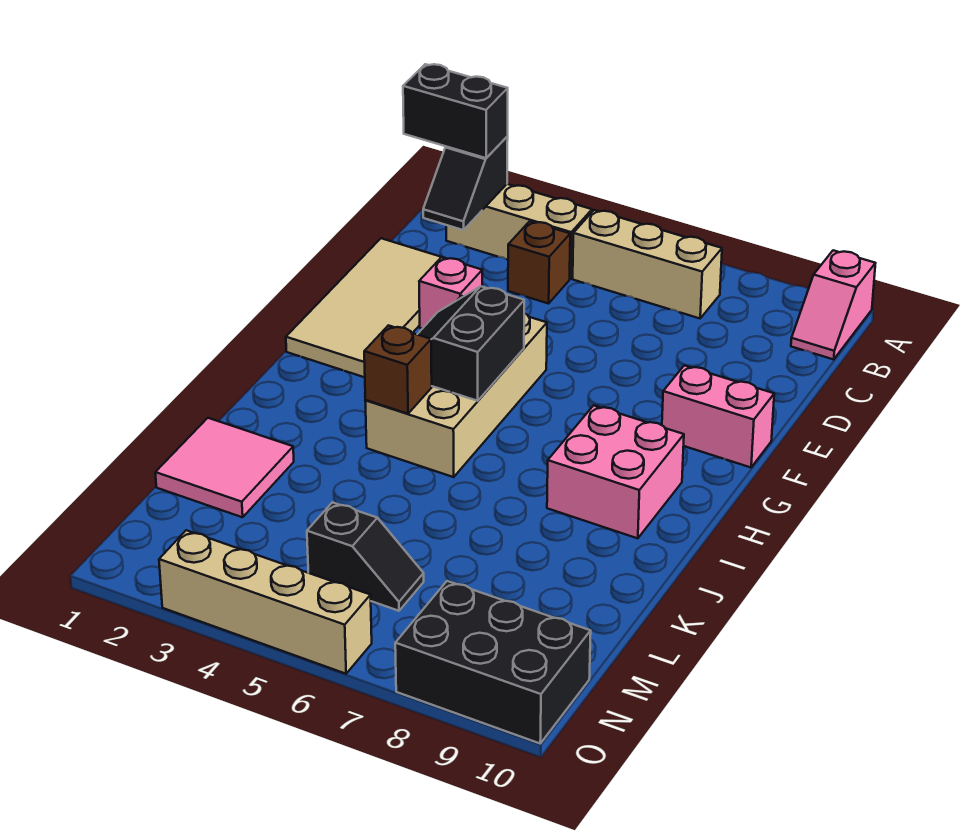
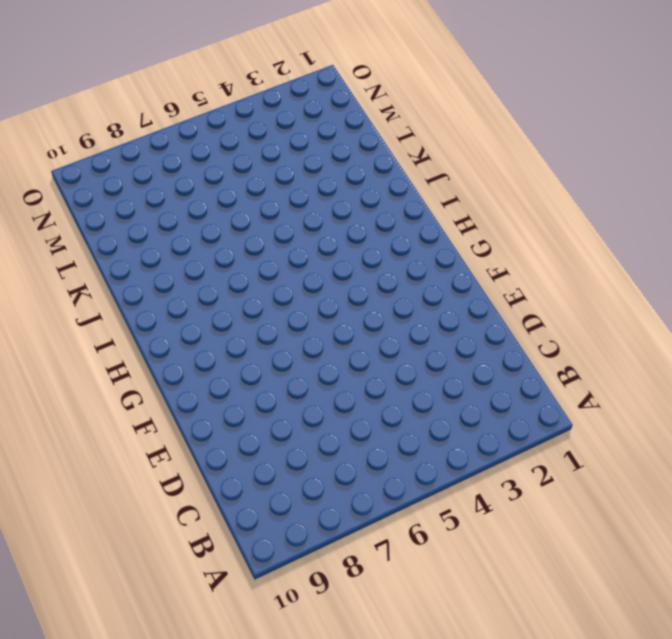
none -> pink 1x2 slope [791,250,876,359]
none -> tan 1x3 brick [446,184,592,279]
none -> tan 1x3 brick [573,210,722,318]

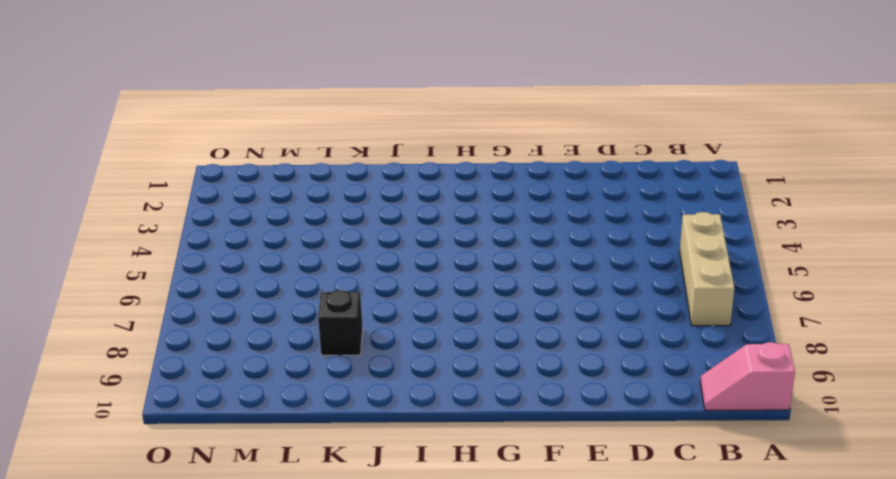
black 1x1 brick [318,290,363,355] -> none
none -> tan 1x3 brick [446,184,592,279]
none -> brown 1x1 brick [508,221,570,304]
none -> tan 2x4 tile [286,238,441,377]

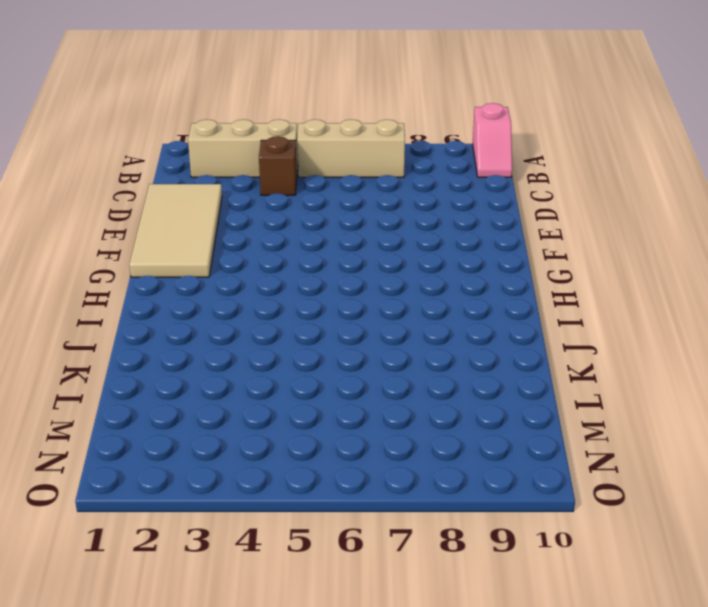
none -> pink 1x1 brick [419,257,482,329]
none -> tan 2x4 brick [365,296,547,477]
none -> pink 1x2 brick [662,365,774,467]

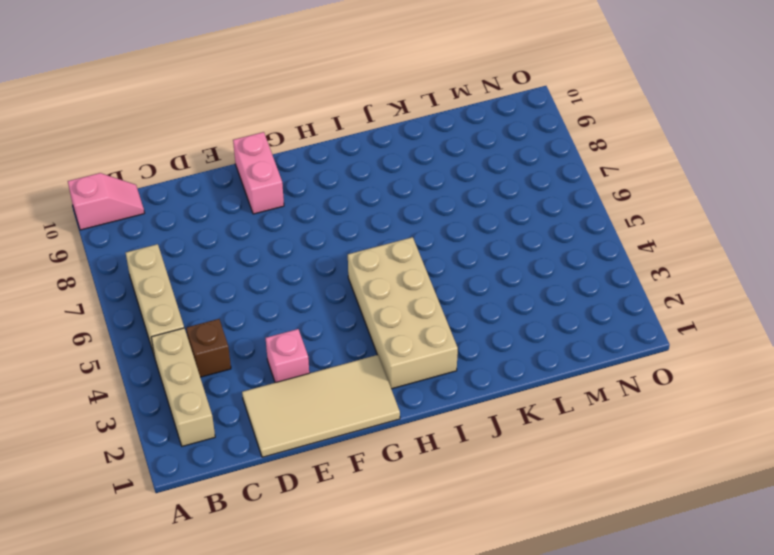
tan 2x4 brick [348,237,458,389] -> tan 2x4 brick turned to [365,296,547,477]
none -> pink 2x2 brick [547,405,684,538]
none -> pink 2x2 tile [155,418,294,517]
none -> black 1x2 slope [307,502,424,611]

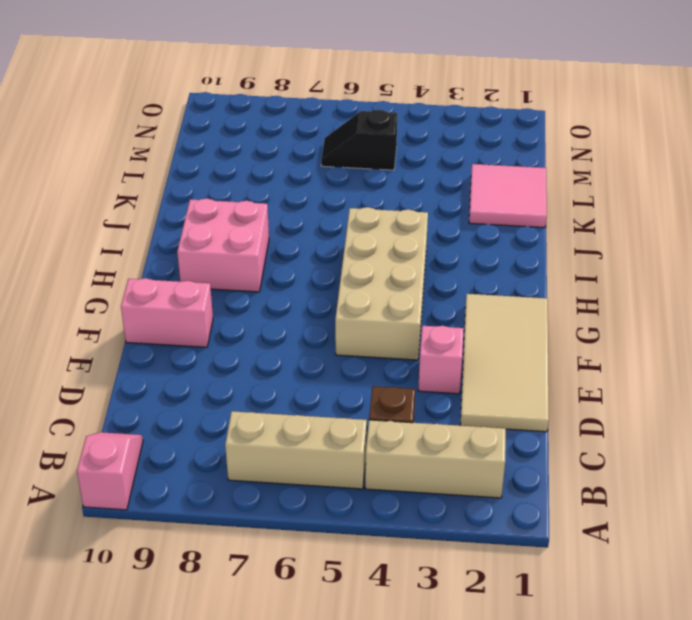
none -> black 2x3 brick [395,581,591,743]
none -> tan 1x4 brick [159,530,372,674]
none -> black 1x2 slope [423,137,508,230]

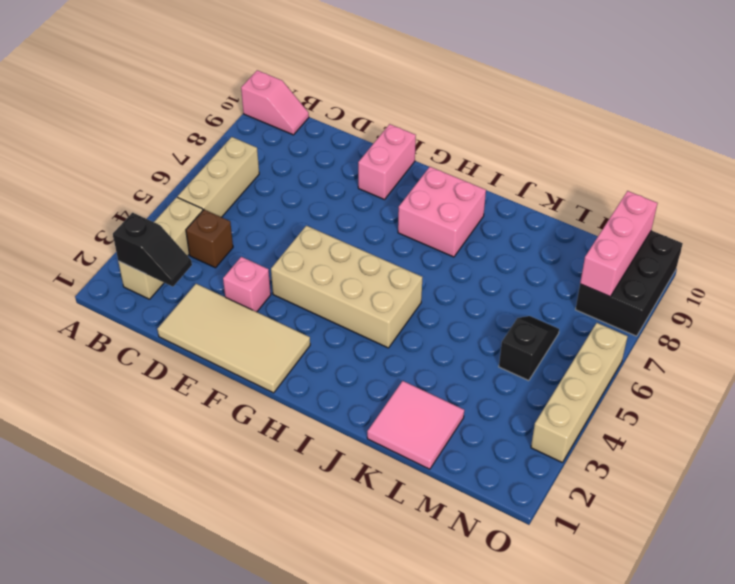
pink 1x3 brick [580,191,657,296] -> none
none -> black 2x2 slope [417,286,524,401]
none -> brown 1x1 brick [364,325,432,414]
none -> black 1x2 brick [403,64,508,158]

